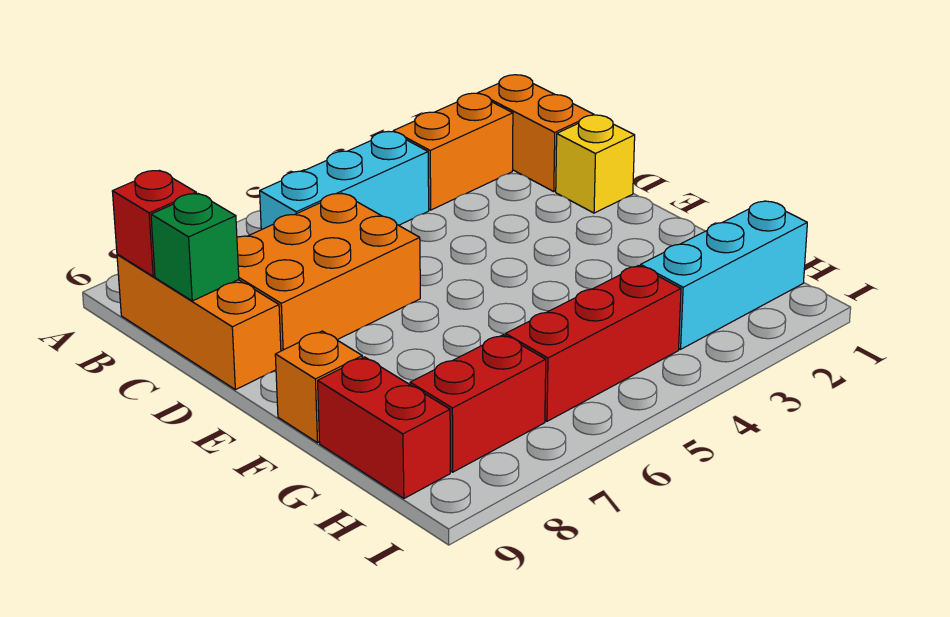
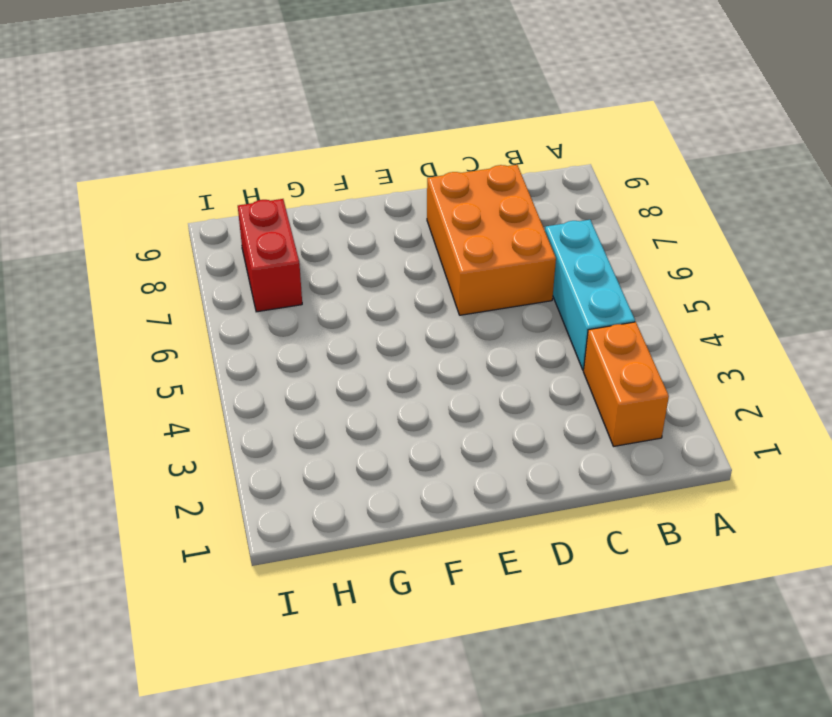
none -> orange 1x2 brick [478,75,594,192]
none -> orange 1x3 brick [117,254,281,390]
none -> yellow 1x1 brick [556,115,635,213]

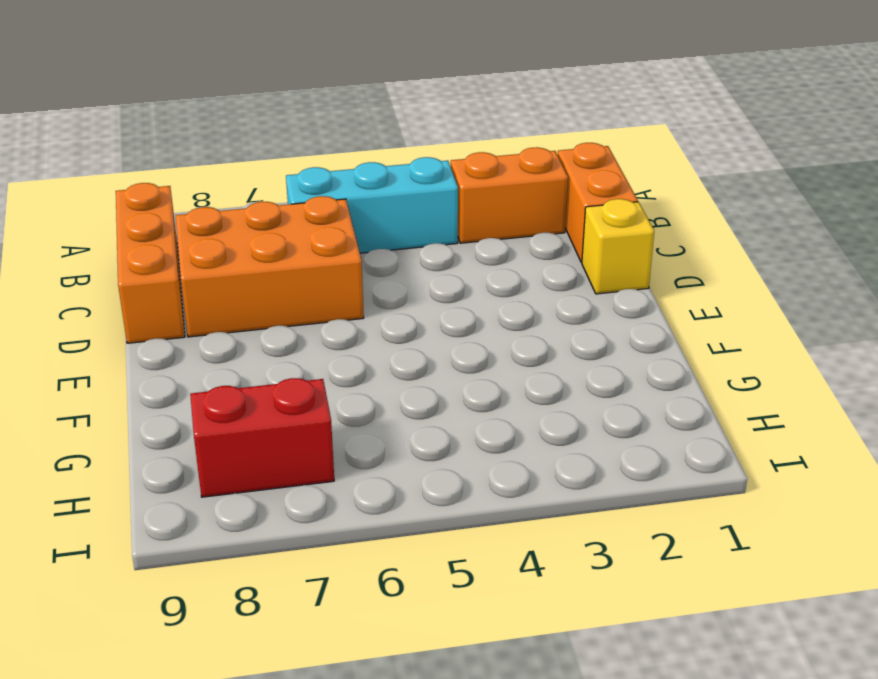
none -> orange 1x1 brick [275,331,362,443]
none -> red 1x2 brick [318,357,450,498]
none -> cyan 1x3 brick [641,201,807,349]

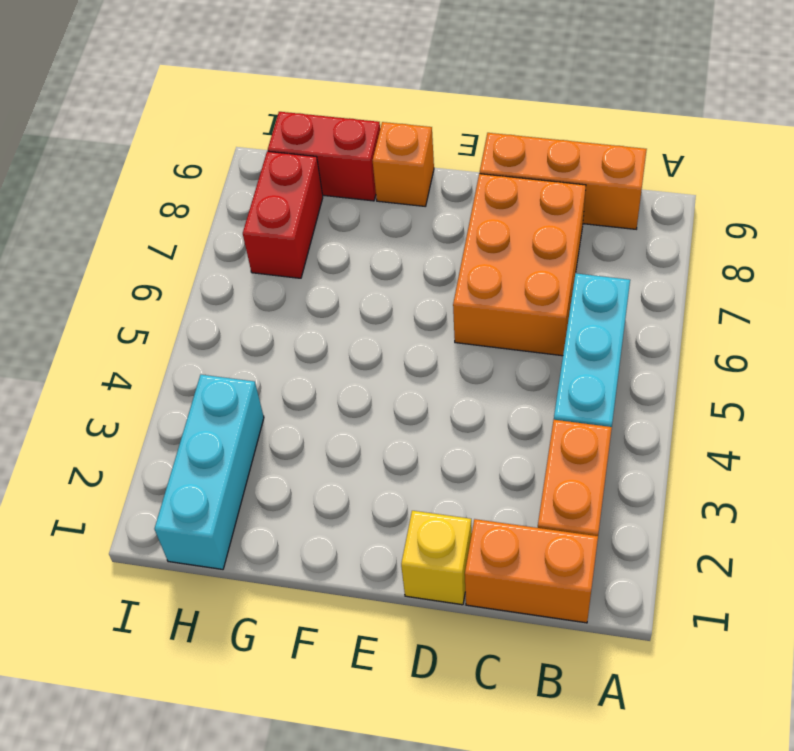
none -> red 1x3 brick [506,266,681,421]
none -> red 1x1 brick [112,170,196,276]
none -> green 1x1 brick [151,194,239,301]

